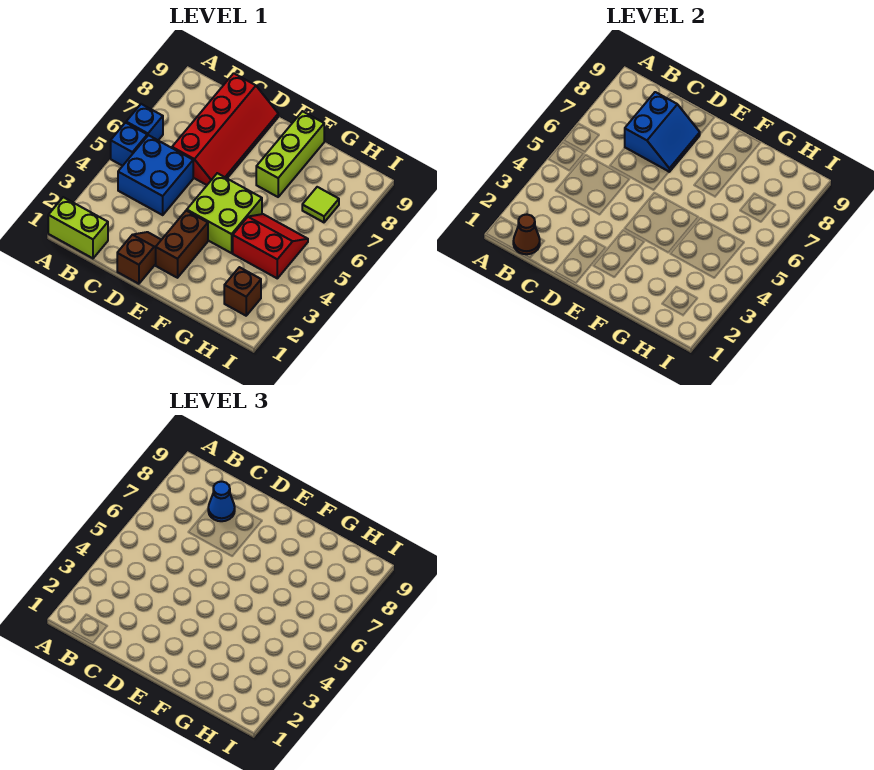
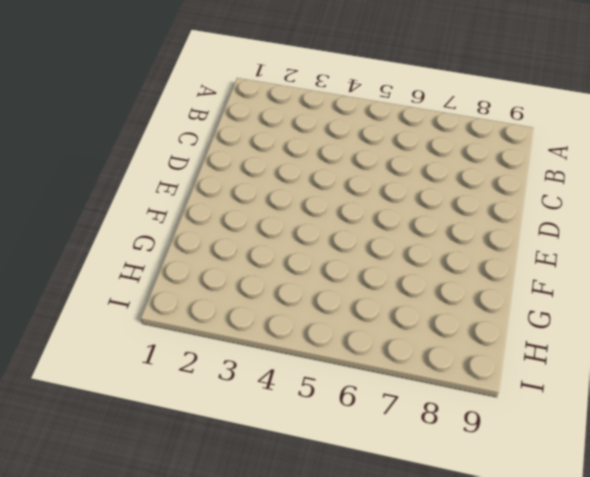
none -> lime 1x2 brick [48,197,108,258]
none -> blue 1x1 brick [111,123,147,166]
none -> blue 1x1 brick [126,104,163,140]

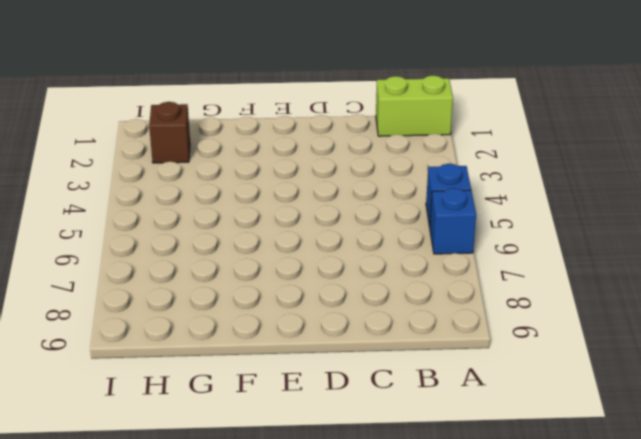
none -> blue 2x2 brick [118,135,193,215]
none -> red 2x4 slope [172,73,278,185]
none -> brown 1x2 slope [117,232,161,284]

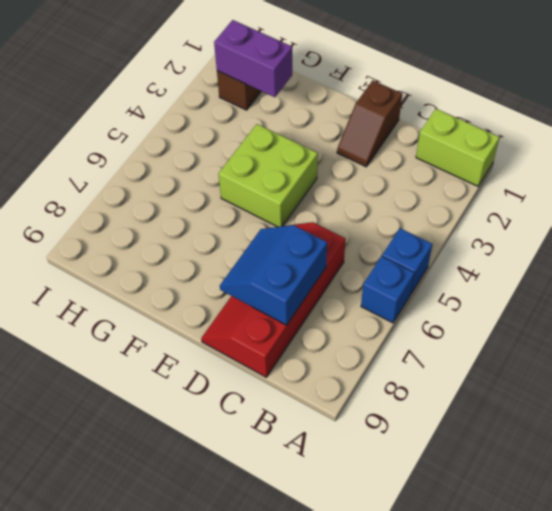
purple 1x2 brick [214,20,292,97] -> none
none -> blue 2x2 brick [118,135,193,215]
none -> brown 1x2 brick [156,210,208,278]
none -> lime 1x3 brick [256,111,324,197]

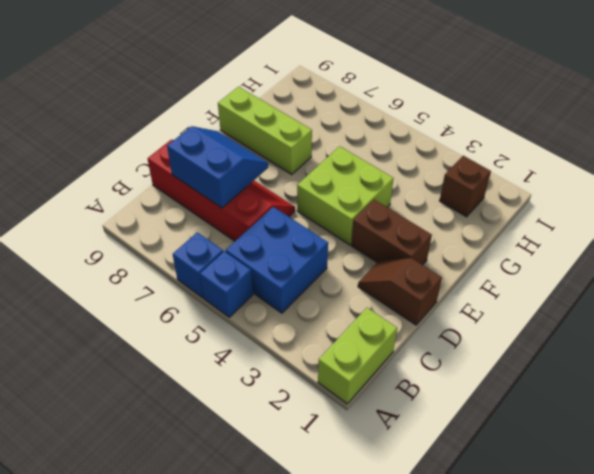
none -> red 2x2 slope [233,214,308,278]
none -> lime 1x1 tile [302,187,339,222]
none -> brown 1x1 cone [513,215,540,254]

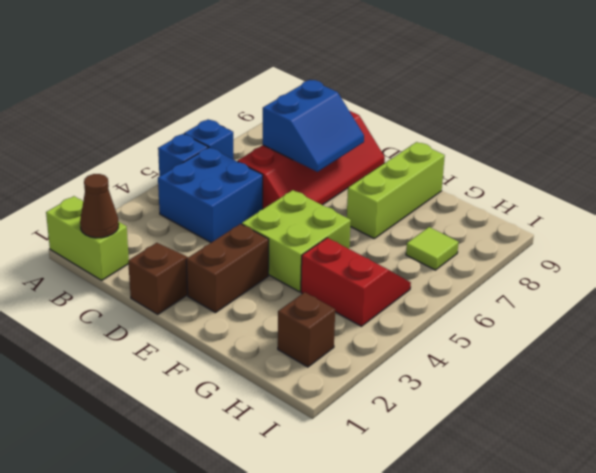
none -> blue 1x1 cone [208,482,235,521]

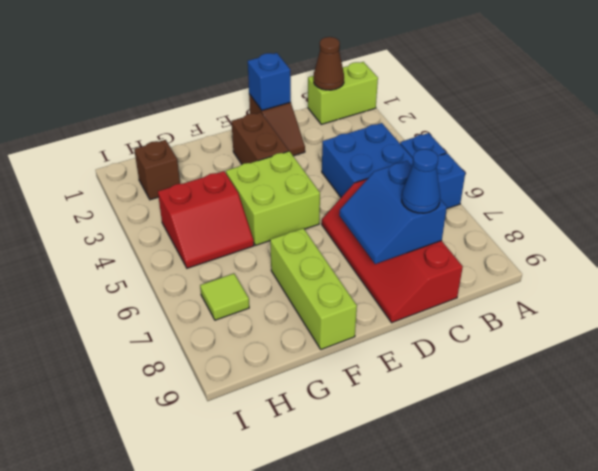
blue 1x1 brick [248,53,291,110] -> none

